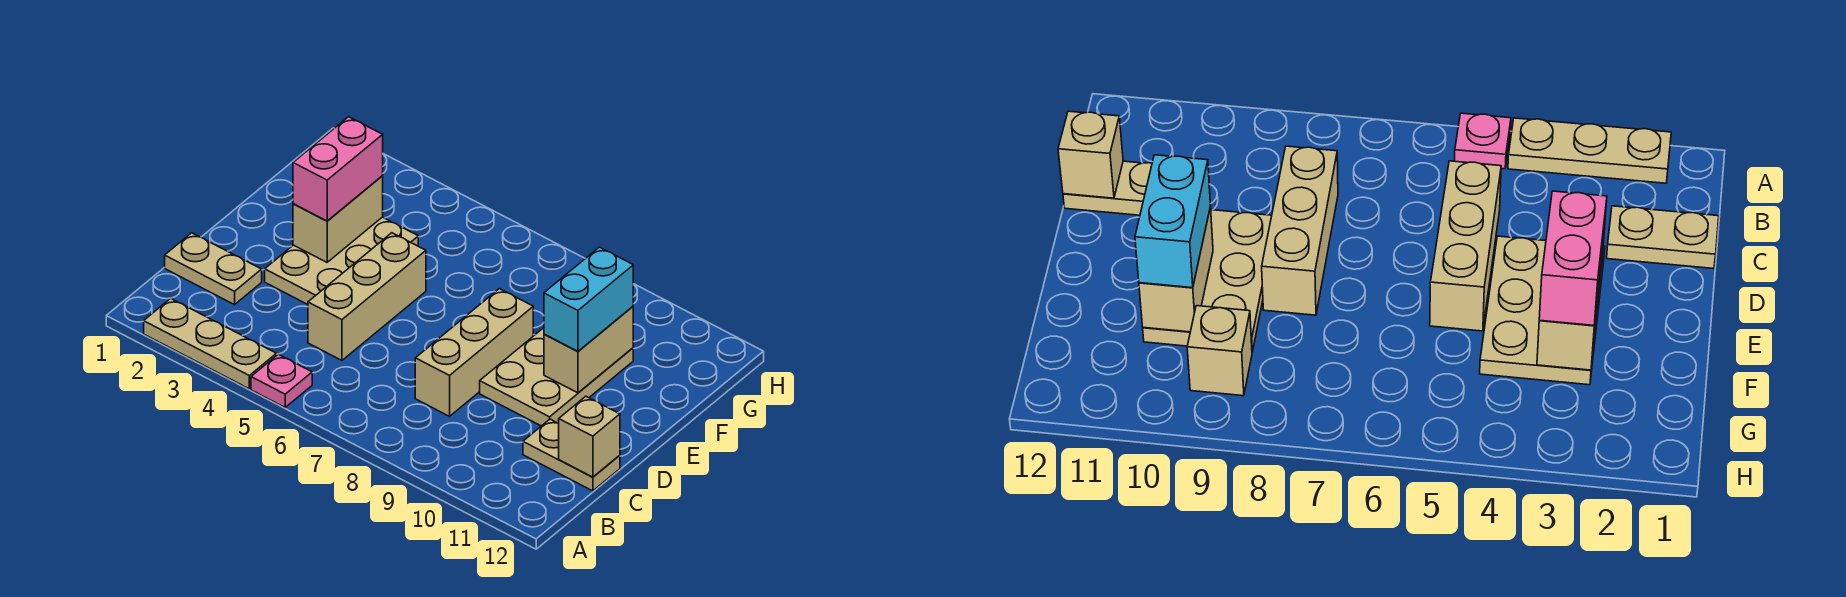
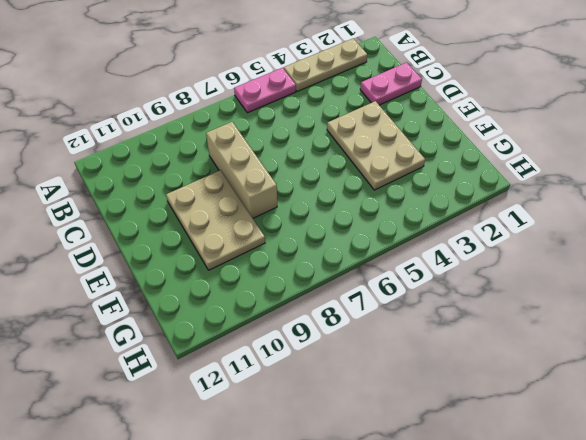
pink 1x2 plate [234,68,296,113] -> pink 1x1 plate [251,354,312,407]
pink 1x2 plate [360,62,422,105] -> tan 1x2 plate [165,233,262,305]
none -> tan 1x3 brick [308,233,426,360]
none -> tan 1x2 plate [523,419,620,491]
none -> tan 1x1 brick [1187,306,1252,396]

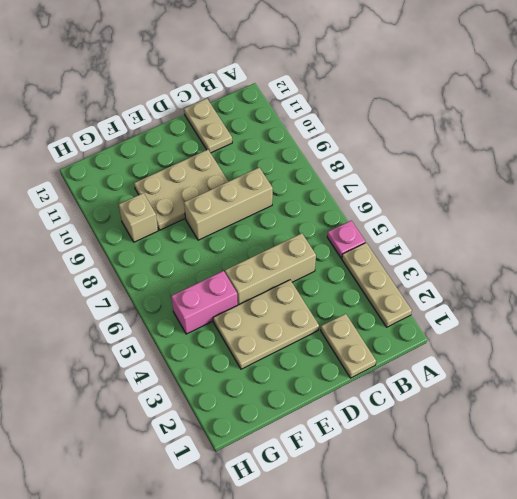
pink 1x2 brick [171,271,238,334] -> pink 1x2 brick moved to [293,117,383,221]
none -> tan 1x1 brick [559,396,620,477]
none -> tan 1x2 brick [293,176,383,262]
none -> tan 1x2 brick [544,307,633,393]

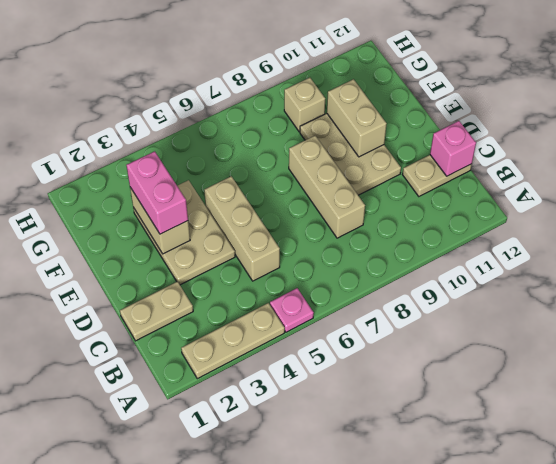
pink 1x1 brick [430,121,476,176] -> tan 1x1 brick [559,396,620,477]
none -> cyan 1x2 brick [544,247,633,352]

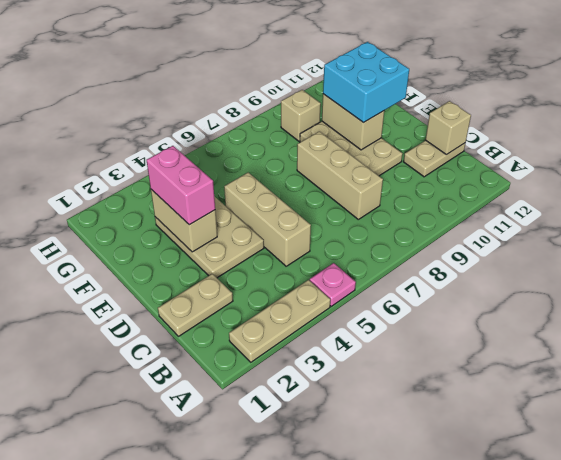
cyan 2x2 brick [323,42,409,123] -> cyan 1x2 brick [544,247,633,352]

